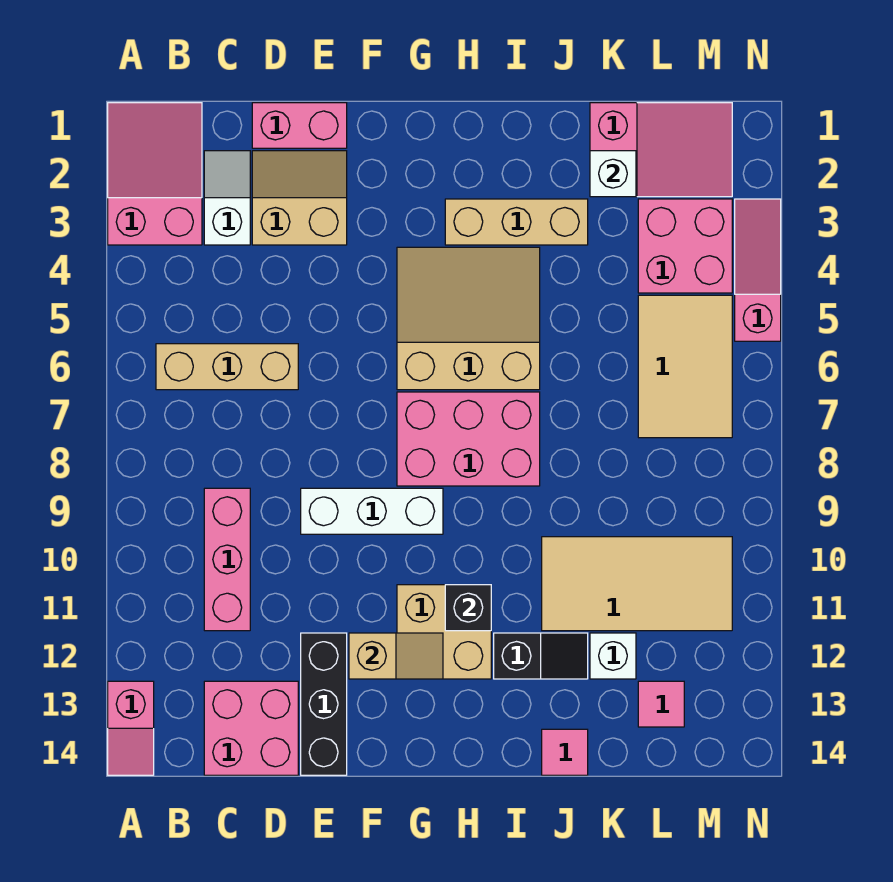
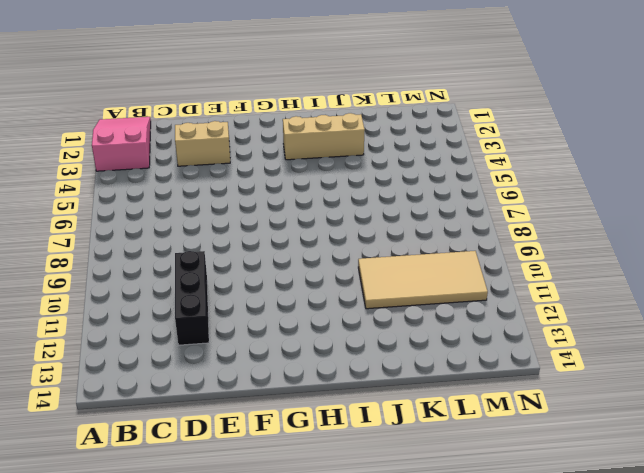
black 1x3 brick [175,251,209,345] -> black 1x3 brick moved to [301,633,347,775]
none -> pink 1x2 slope [108,681,154,775]
none -> tan 1x3 brick [156,344,298,390]
none -> white 1x2 slope [204,151,250,245]

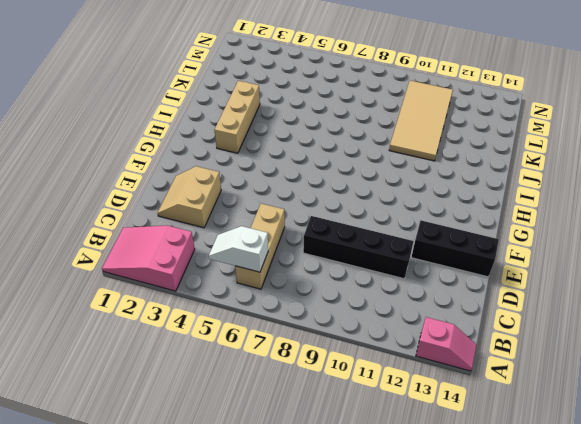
white 1x2 slope [209,226,268,272] -> white 1x2 slope moved to [204,151,250,245]
black 1x4 brick [303,216,414,279] -> none
none -> pink 1x3 brick [204,488,250,631]
none -> pink 2x2 brick [204,681,298,775]
none -> pink 1x2 brick [252,103,347,148]

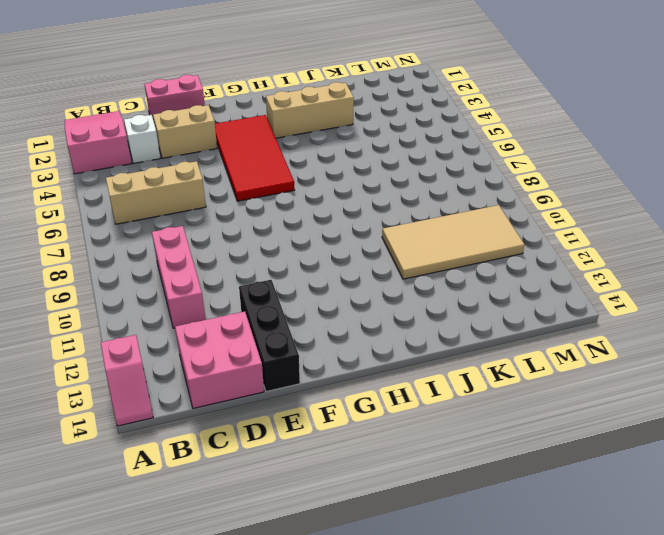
red 2x4 tile [215,115,295,201] -> tan 3x3 slope [397,247,540,390]
none -> white 1x3 brick [301,488,443,534]
none -> pink 2x3 brick [397,392,540,486]
none -> tan 2x2 brick [397,585,491,679]

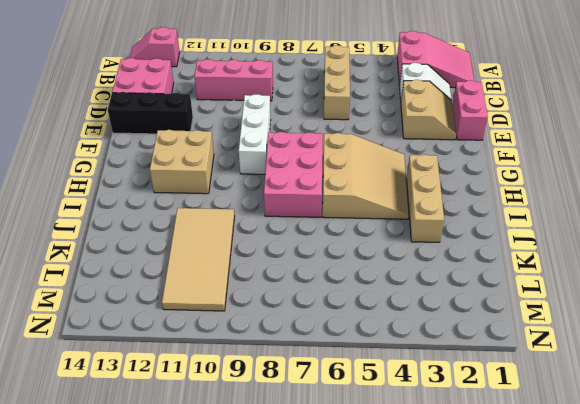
none -> black 1x2 slope [494,633,588,679]
none -> pink 1x1 tile [542,729,588,775]
none -> pink 2x3 slope [590,103,732,197]

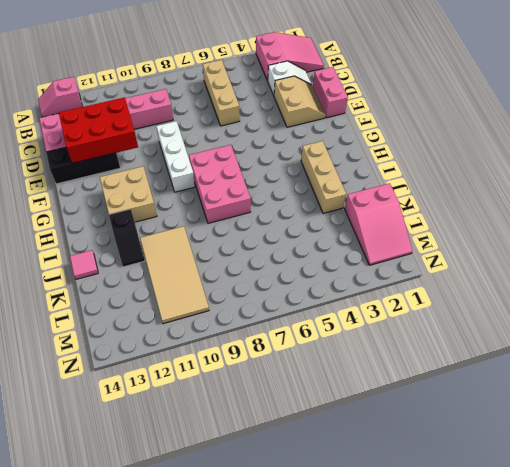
red 2x3 brick [59,97,138,163] -> none
none -> tan 3x3 slope [397,247,540,390]
none -> white 1x1 brick [590,633,636,679]
none -> pink 2x2 brick [638,199,732,293]

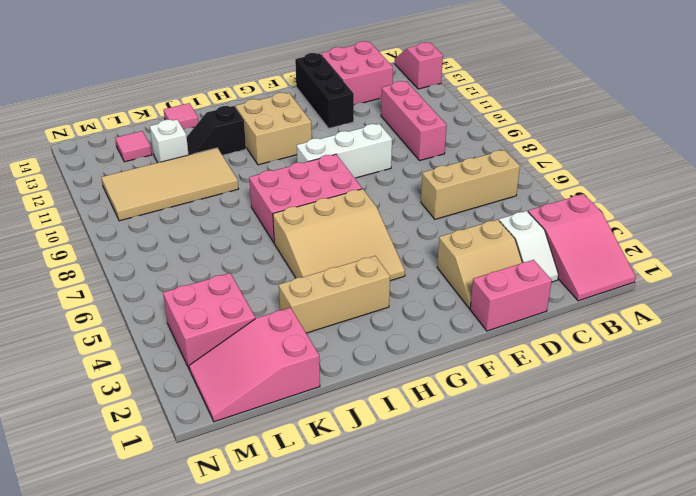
none -> tan 2x3 tile [638,295,732,438]
none -> pink 1x3 slope [735,199,781,341]
none -> tan 1x2 slope [349,633,443,679]

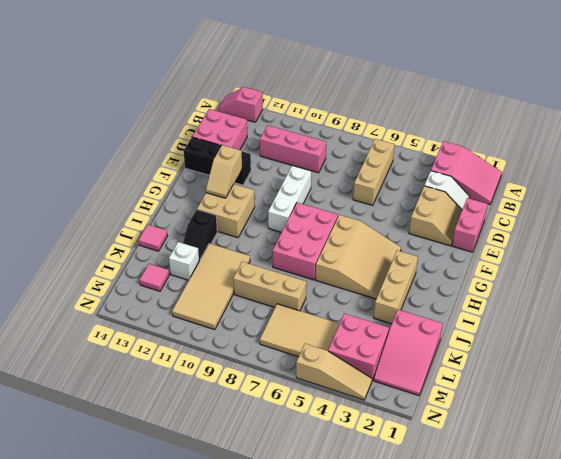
tan 1x3 brick [233,262,306,311] -> none
tan 1x3 slope [296,344,372,400] -> pink 1x3 slope [735,199,781,341]
none -> black 1x1 brick [445,585,491,631]
none -> white 1x1 brick [590,151,636,197]

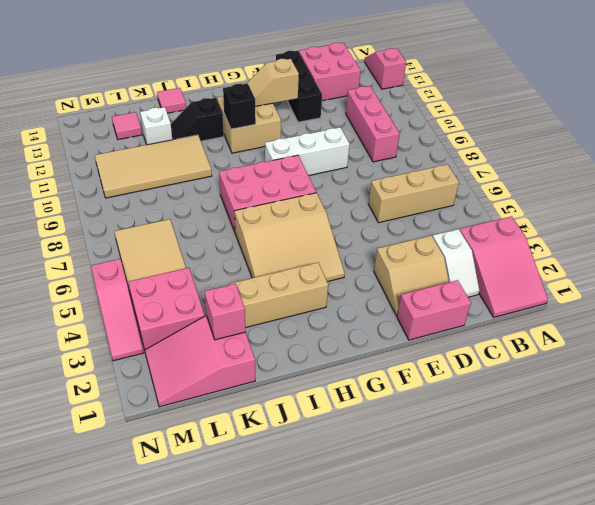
pink 1x1 brick [204,284,245,340] -> white 1x1 brick [590,151,636,197]

